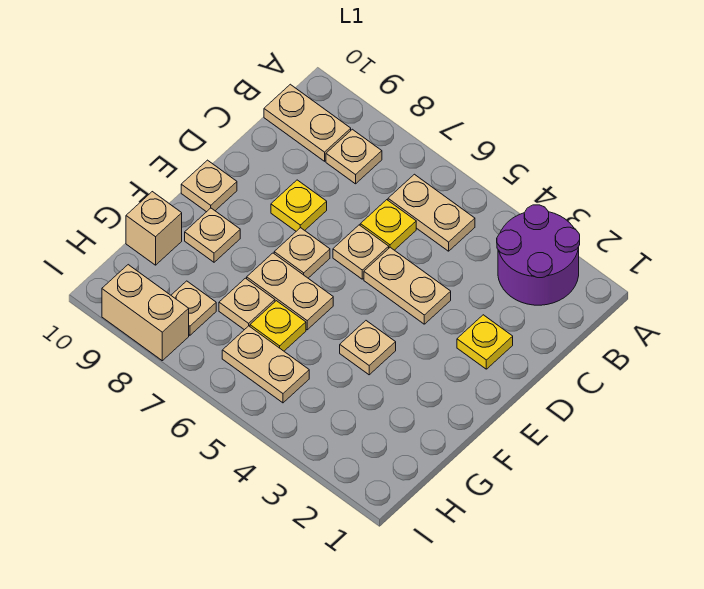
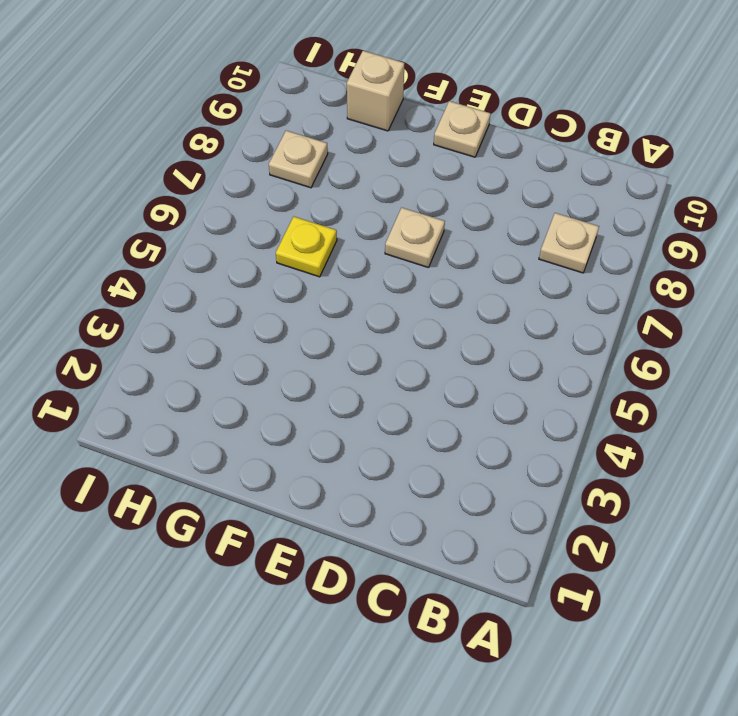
none -> purple 2x2 round brick [497,205,580,305]
none -> tan 1x2 plate [388,174,475,251]
none -> tan 1x2 plate [264,84,351,161]

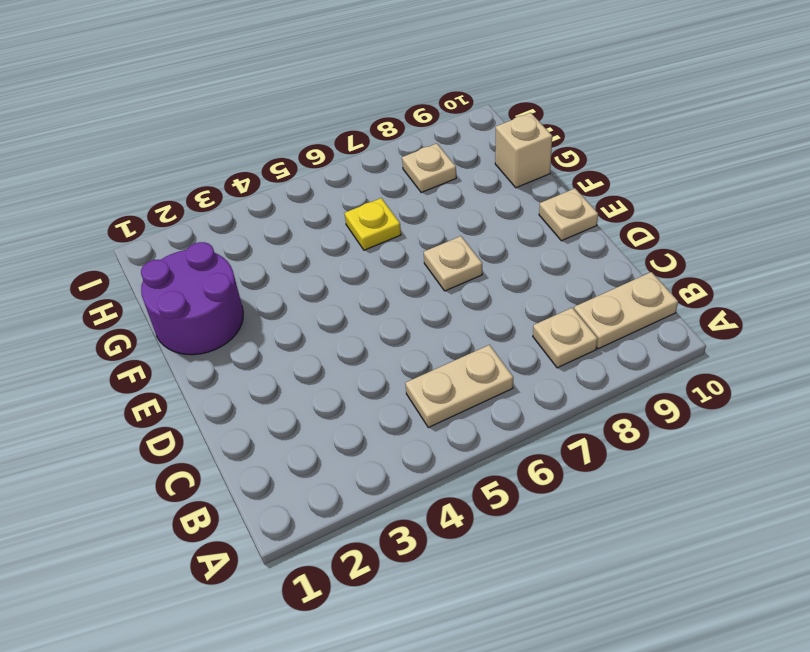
purple 2x2 round brick [141,242,243,355] -> purple 2x2 round brick moved to [497,205,580,305]
none -> yellow 1x1 plate [360,200,416,250]
none -> yellow 1x1 plate [457,315,513,369]
none -> tan 1x2 plate [364,247,451,324]

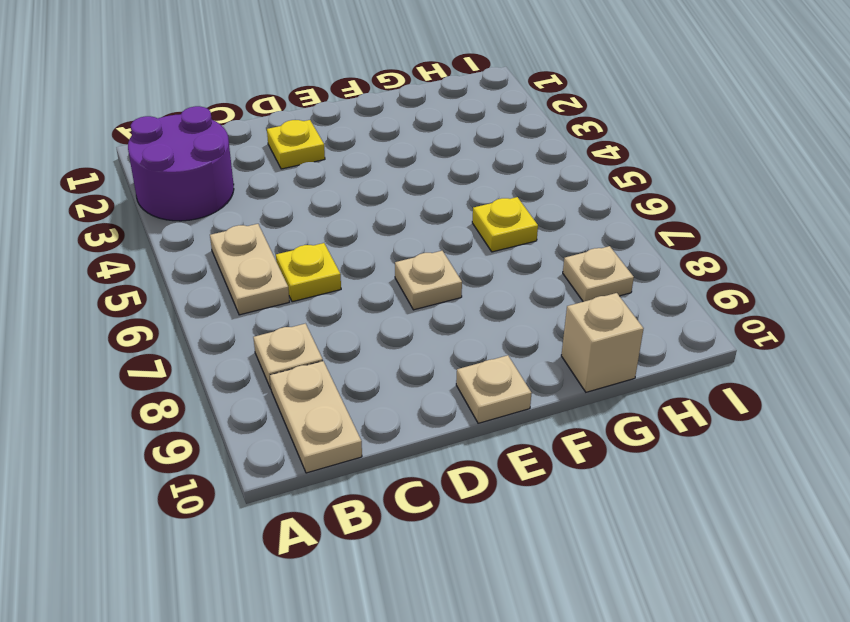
none -> tan 1x2 plate [364,247,451,324]
none -> tan 1x1 plate [333,225,389,279]
none -> yellow 1x1 plate [271,180,327,231]

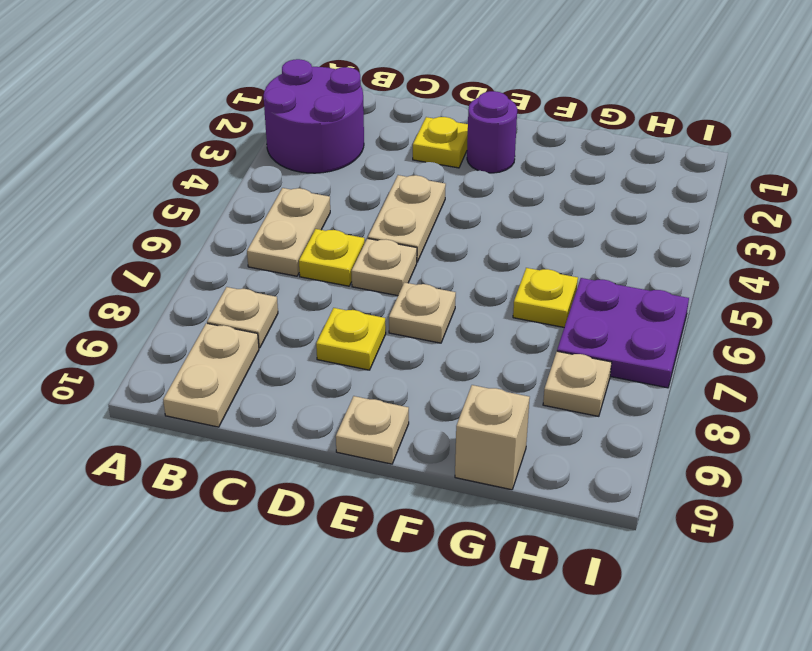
purple 1x1 round brick [467,91,517,173] -> none
purple 2x2 plate [557,278,689,388] -> tan 1x2 plate [222,326,309,403]
none -> tan 1x1 plate [340,321,396,375]
none -> tan 1x2 plate [247,253,333,330]
none -> tan 1x1 plate [185,208,240,262]

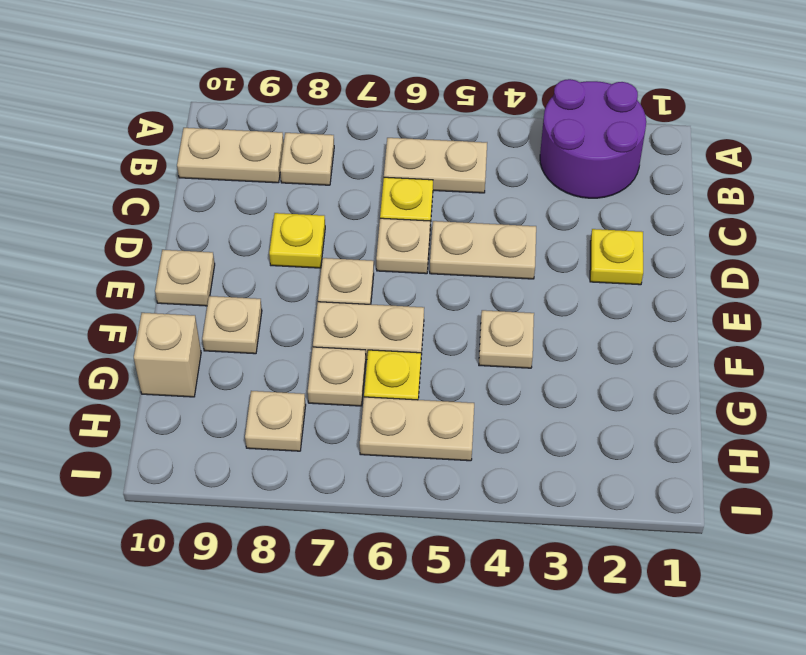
none -> tan 1x2 brick [102,265,189,361]

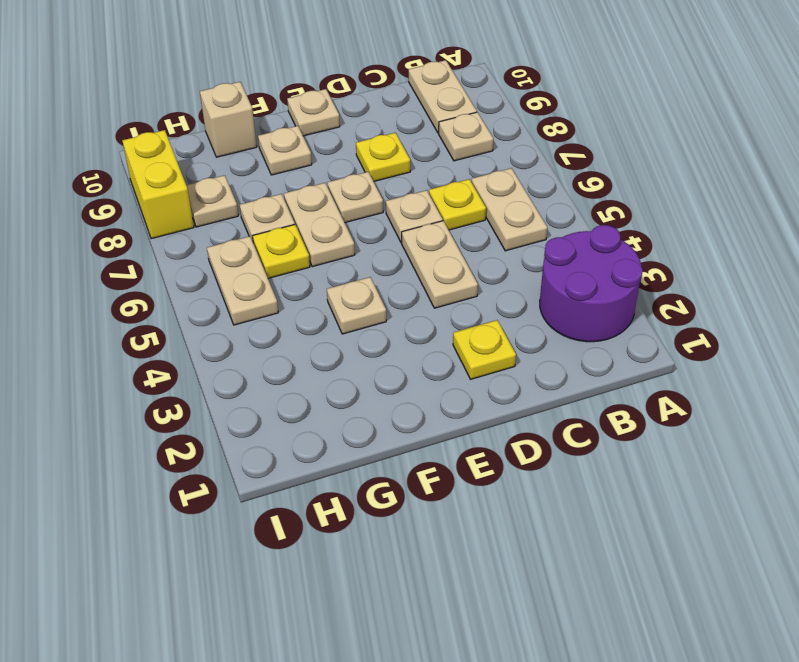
yellow 1x2 brick [122,130,194,239] -> tan 1x2 brick [102,265,189,361]

